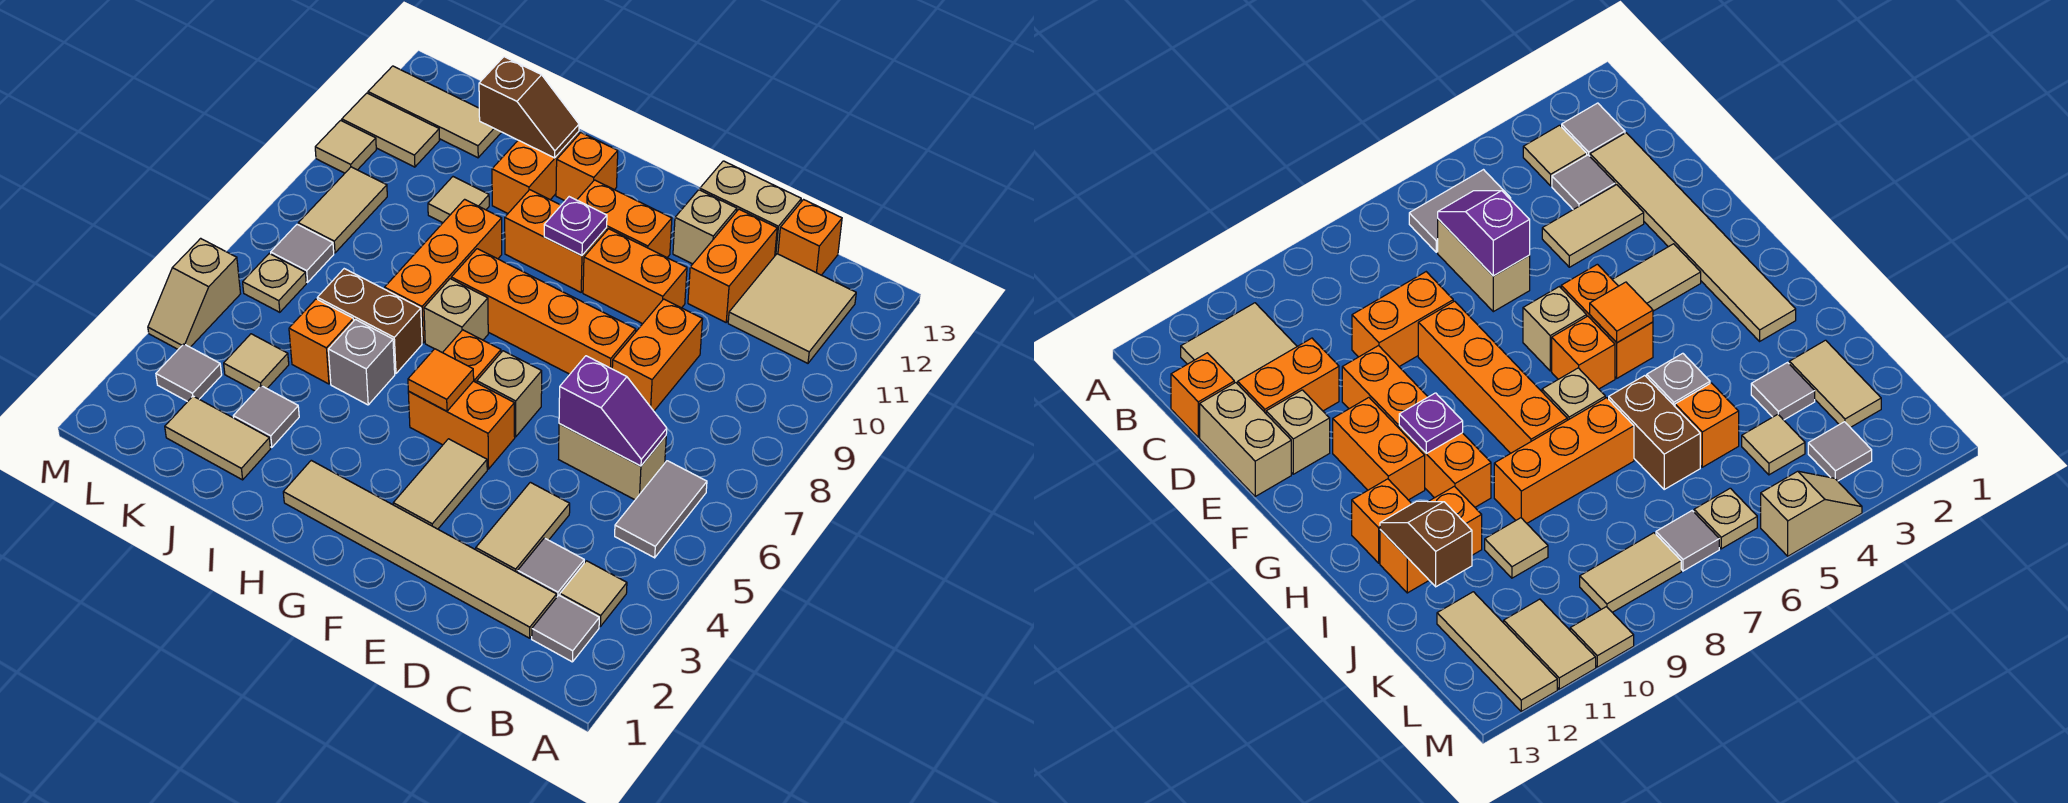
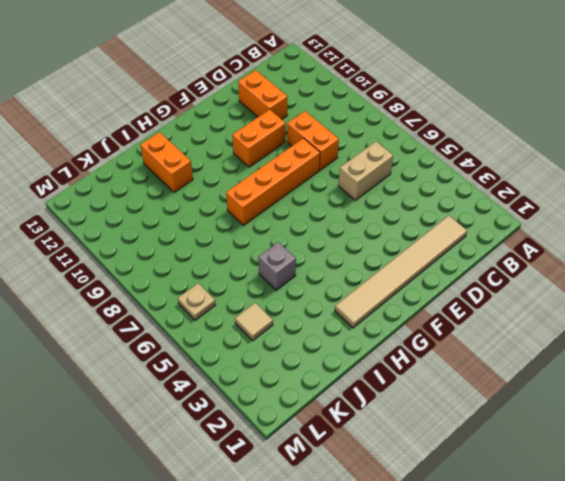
none -> grey 1x1 tile [532,595,599,662]
none -> tan 1x1 tile [560,561,627,626]
none -> grey 1x2 tile [615,461,707,558]
none -> tan 2x2 tile [728,254,856,363]

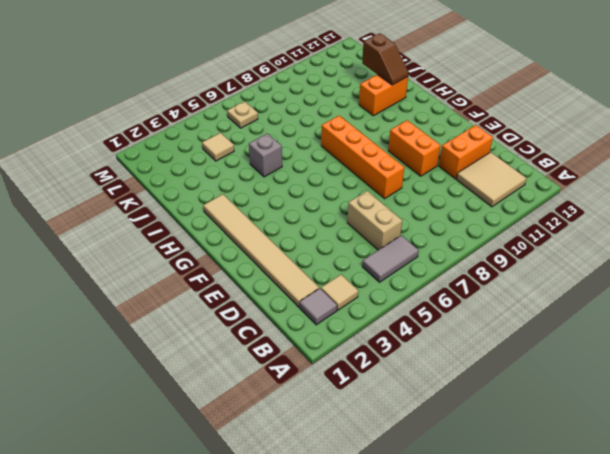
none -> grey 1x1 tile [518,538,584,597]
none -> orange 1x1 brick [778,200,842,275]
none -> tan 1x2 tile [476,482,570,573]
none -> orange 1x2 brick [612,299,703,411]

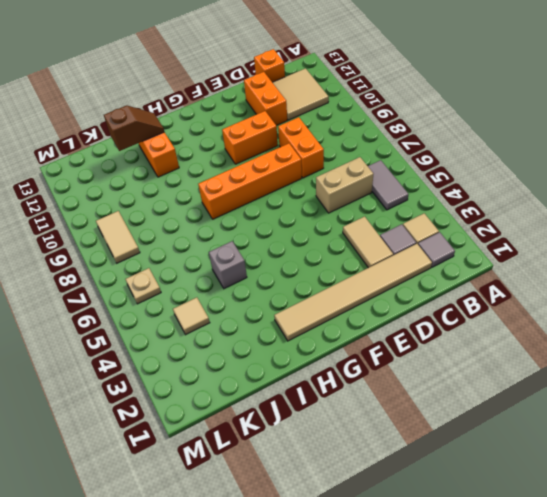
none -> tan 1x2 brick [700,161,801,255]
none -> tan 1x1 brick [673,190,737,264]
none -> tan 1x2 tile [393,439,487,529]
none -> orange 1x2 brick [408,381,515,469]

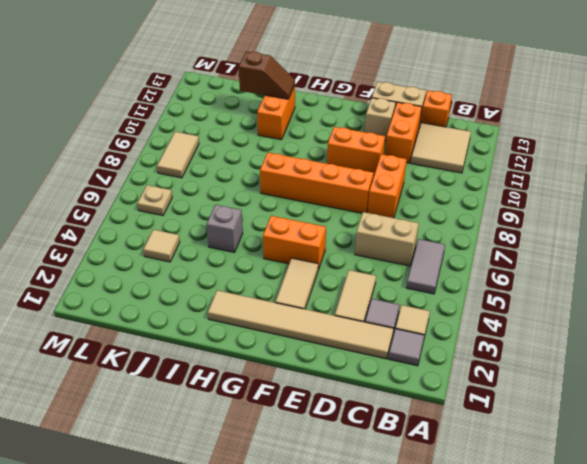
none -> tan 1x1 brick [477,351,542,437]
none -> orange 1x2 brick [577,180,672,258]
none -> orange 1x1 brick [443,330,501,383]
none -> orange 1x2 brick [505,190,607,292]

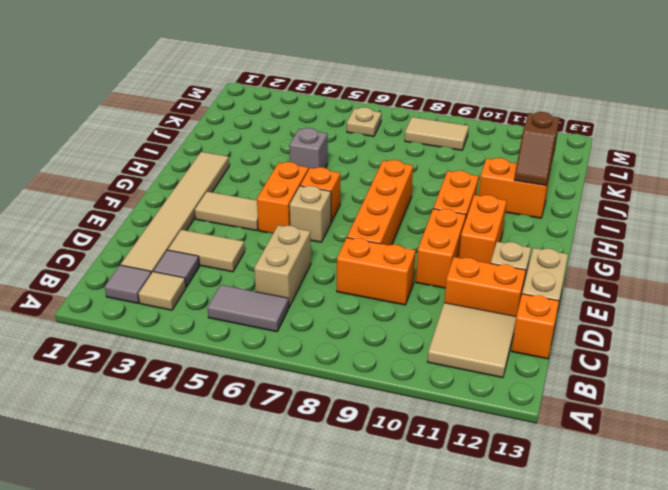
none -> tan 1x1 brick [424,279,488,353]
none -> orange 1x1 brick [556,133,618,201]
none -> brown 1x2 brick [317,269,422,374]
none -> orange 1x3 brick [385,199,502,343]

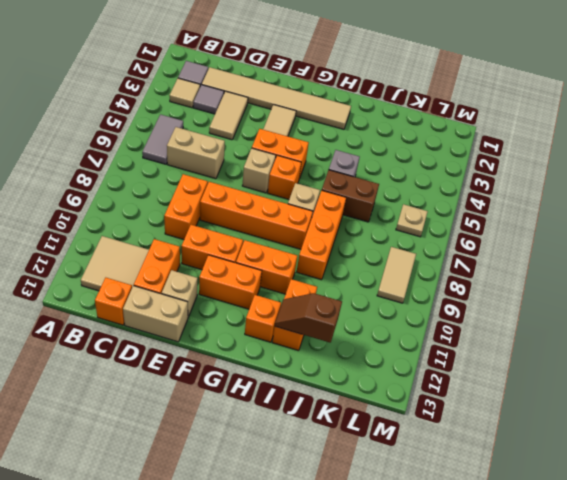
none -> tan 1x2 tile [165,396,270,480]
none -> grey 1x1 tile [233,386,299,447]
none -> orange 1x1 brick [289,299,354,384]
none -> tan 1x1 tile [428,177,489,223]

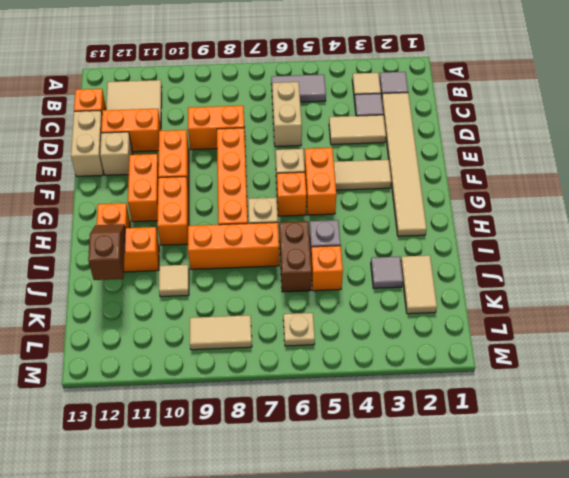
none -> tan 1x1 tile [224,334,289,391]
none -> tan 1x3 tile [368,66,501,158]
none -> grey 1x1 tile [156,344,222,402]
none -> grey 1x1 tile [271,224,334,282]

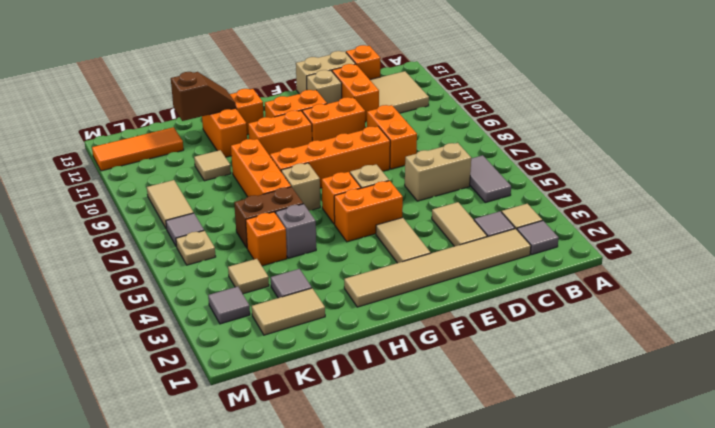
orange 1x3 tile [92,127,184,171] -> tan 1x3 tile [368,66,501,158]
none -> tan 1x2 tile [342,93,440,167]
none -> tan 1x2 slope [148,238,241,349]
none -> tan 1x1 tile [315,120,376,173]
none -> purple 1x2 slope [559,356,667,466]

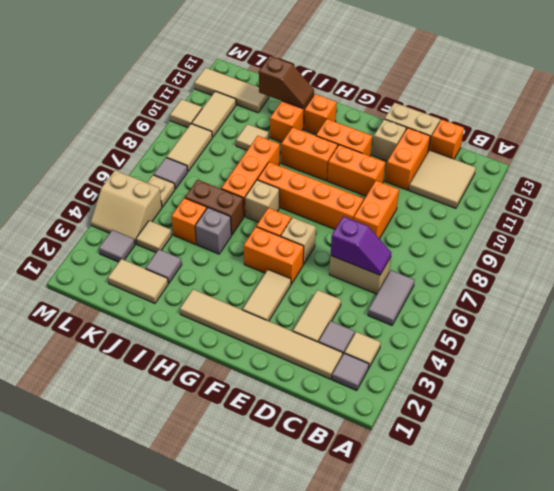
tan 2x2 slope [91,170,162,244] -> tan 1x2 slope [148,238,241,349]
tan 1x2 tile [192,91,236,137] -> tan 1x2 tile turned to [342,93,440,167]
none -> orange 1x1 tile [408,349,474,411]
none -> purple 1x1 plate [544,197,607,256]

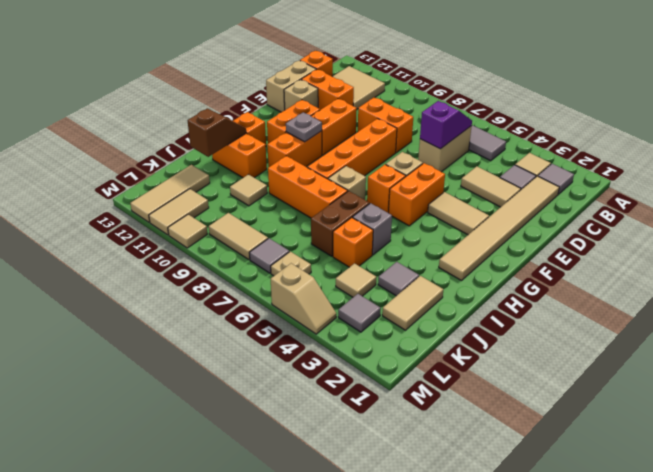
grey 1x1 plate [286,112,322,142] -> purple 1x1 plate [544,197,607,256]
none -> orange 1x1 tile [408,349,474,411]

